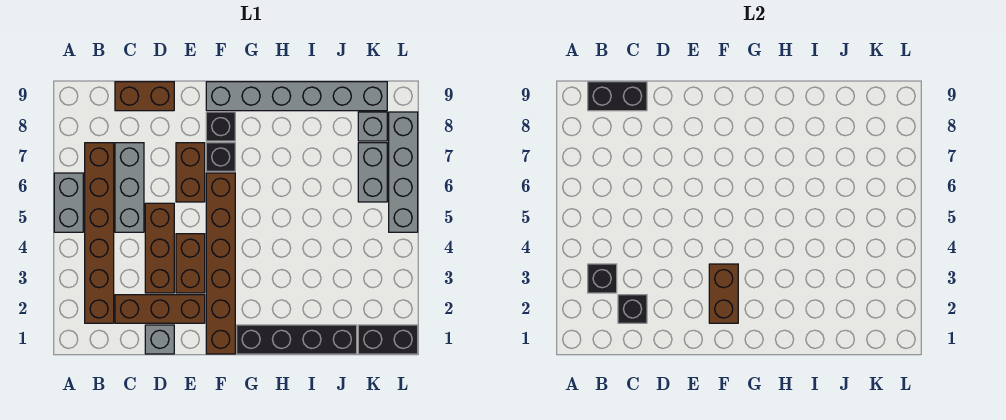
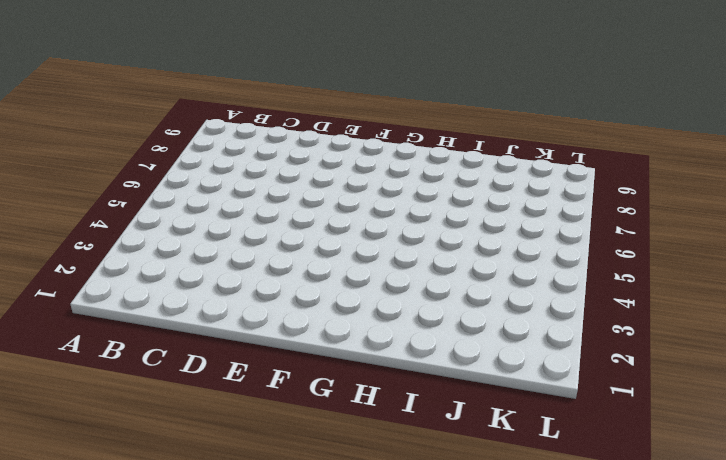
none -> grey 1x2 brick [54,173,83,232]
none -> brown 1x6 brick [85,143,114,323]
none -> brown 1x3 brick [115,295,205,323]

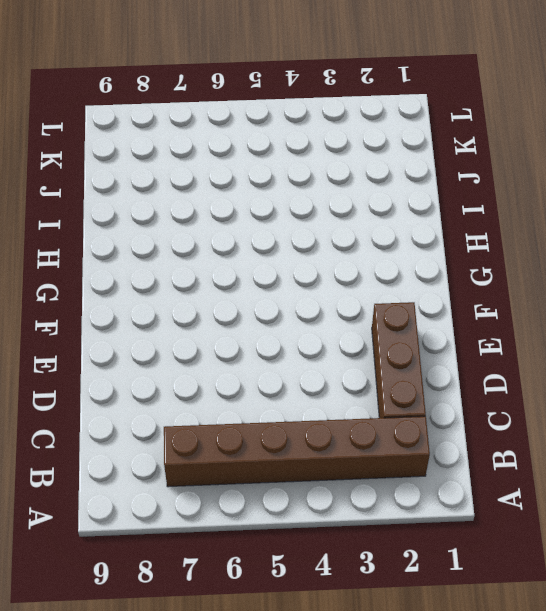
none -> grey 1x2 brick [54,173,83,232]
none -> grey 1x3 brick [115,143,144,232]
none -> brown 1x2 brick [115,82,174,111]

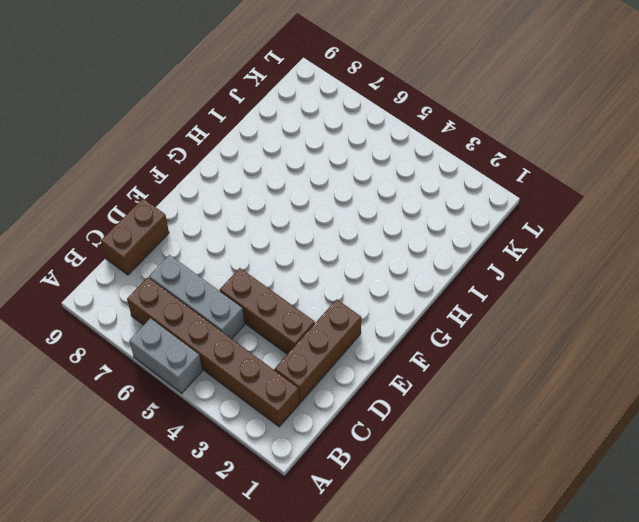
none -> grey 1x1 brick [145,325,174,354]
none -> brown 1x2 brick [176,234,205,293]
none -> brown 1x2 brick [176,143,205,202]

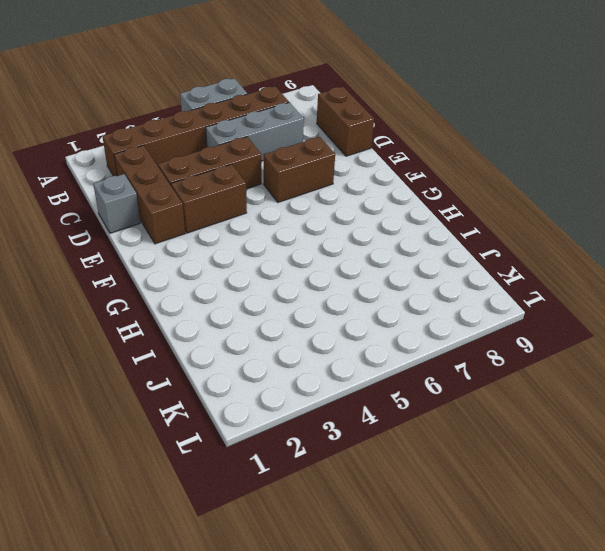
none -> brown 1x6 brick [206,173,235,354]
none -> black 1x1 brick [206,143,235,171]
none -> black 1x1 brick [206,112,235,141]

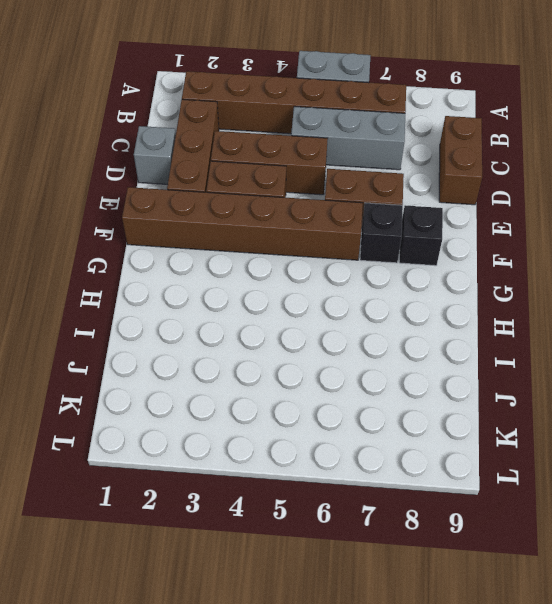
none -> grey 1x6 brick [206,82,387,111]
none -> black 1x4 brick [237,325,357,354]
none -> black 1x2 brick [358,325,418,354]

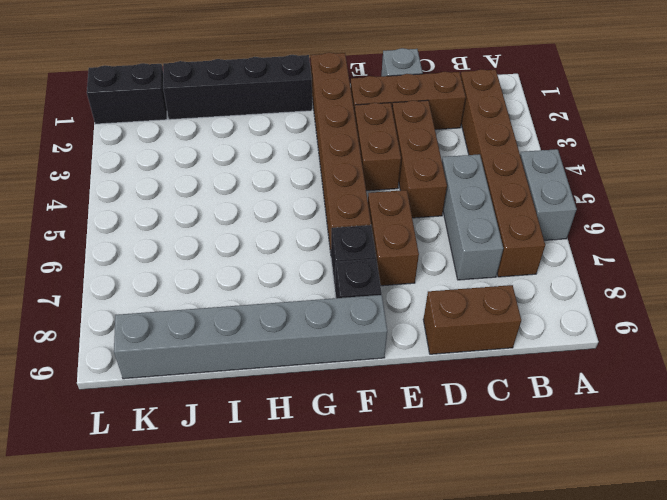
none -> grey 1x2 brick [358,143,387,202]
none -> grey 1x1 brick [358,112,387,141]
none -> grey 1x4 brick [389,112,418,232]

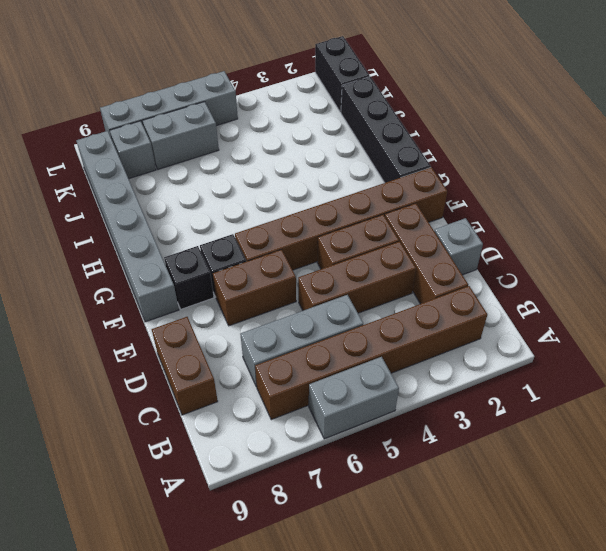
none -> black 1x1 brick [588,264,617,293]
none -> black 1x2 brick [588,82,647,111]
none -> black 1x1 brick [618,295,647,323]

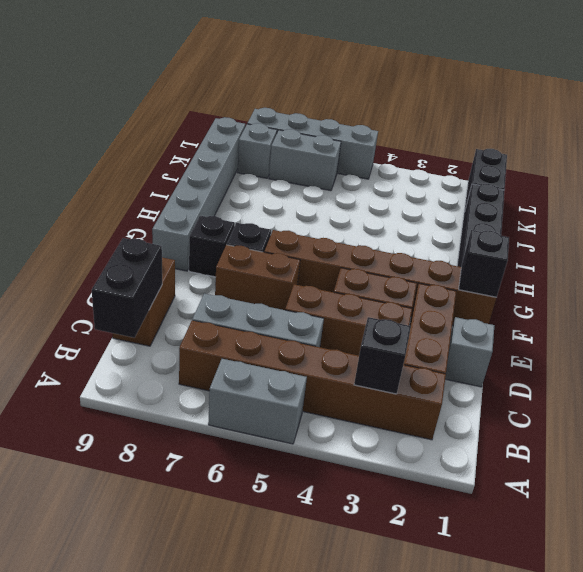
black 1x1 brick [459,230,509,297] -> black 1x1 brick moved to [618,295,647,323]
none -> brown 1x2 brick [709,264,738,323]

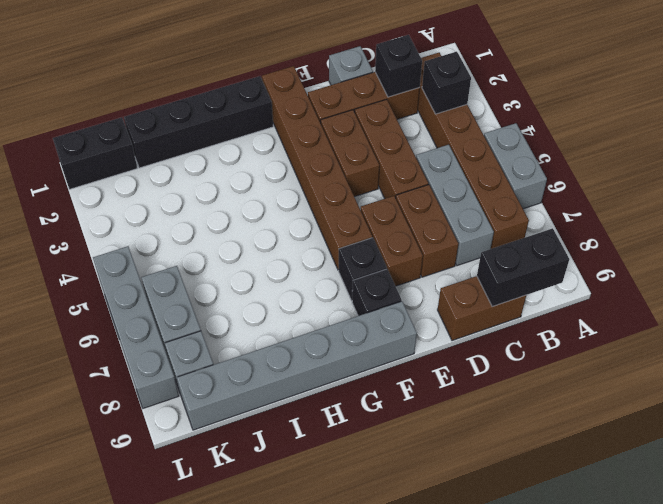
brown 1x2 brick [396,185,458,277] -> brown 1x2 brick moved to [709,264,738,323]

